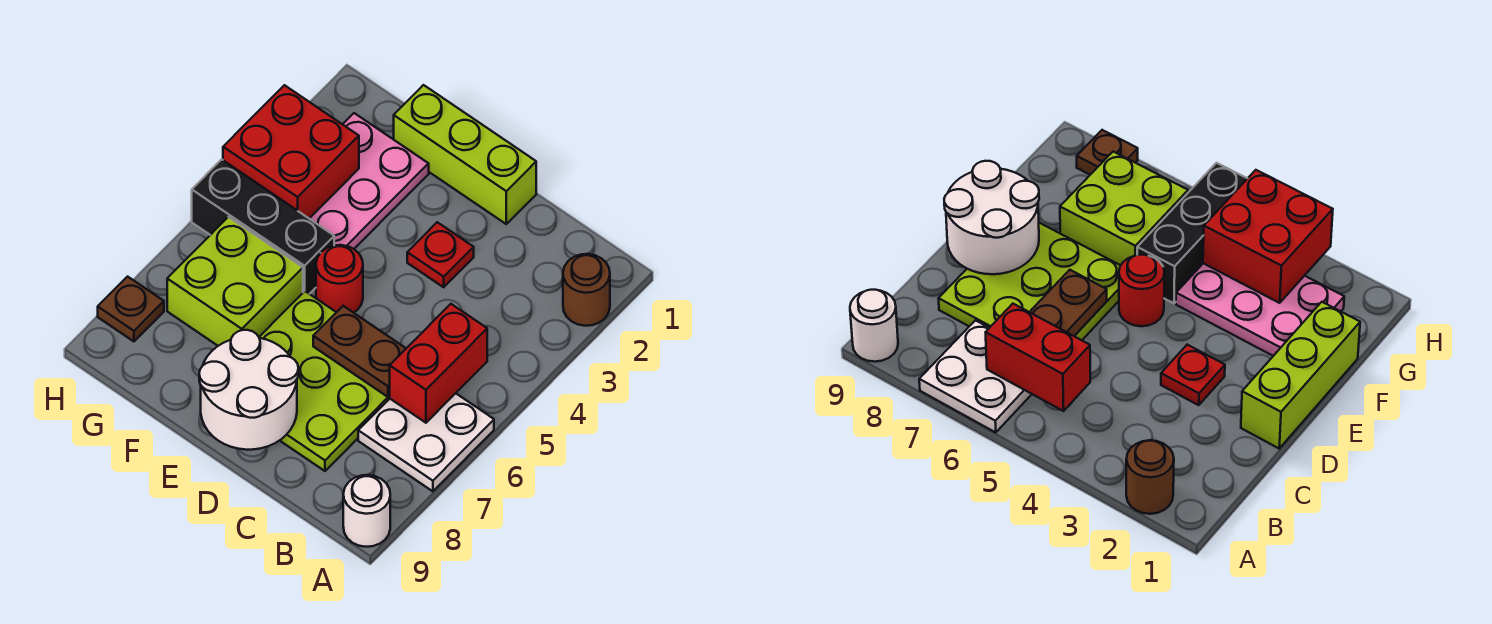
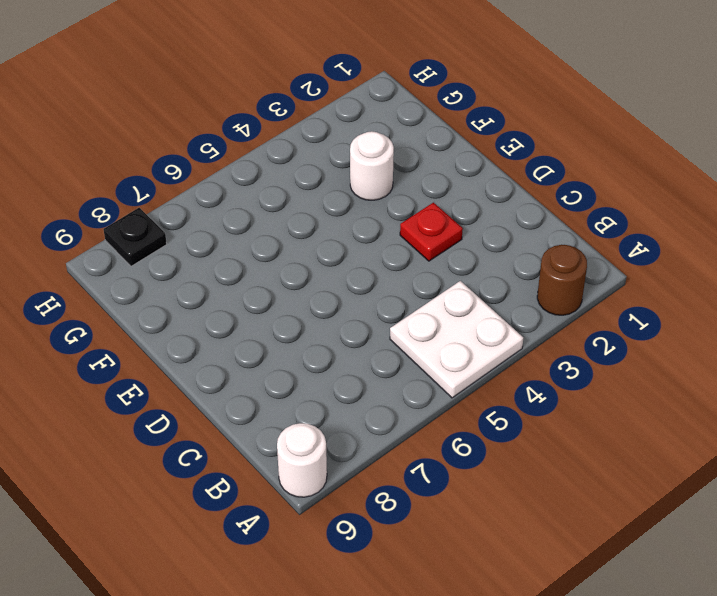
white 2x2 plate [390,281,523,398] -> white 2x2 plate moved to [358,393,494,491]
white 1x1 round brick [350,131,394,200] -> pink 2x3 plate [309,113,429,249]
black 1x1 plate [104,208,167,266] -> brown 1x1 plate [98,277,164,341]
none -> lime 3x3 plate [259,291,390,471]
none -> lime 1x3 brick [394,85,536,224]
none -> red 1x1 round brick [316,245,363,313]

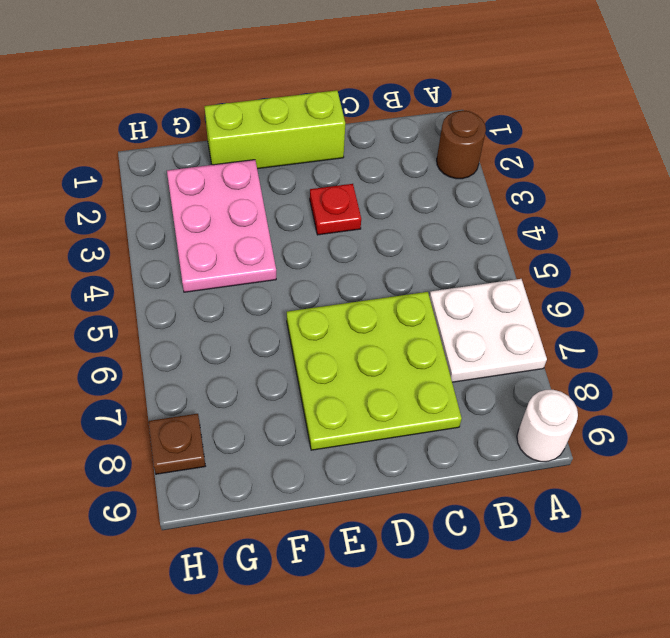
none -> red 1x1 round brick [316,245,363,313]
none -> black 1x3 brick [192,159,334,294]
none -> lime 2x2 brick [167,217,303,346]

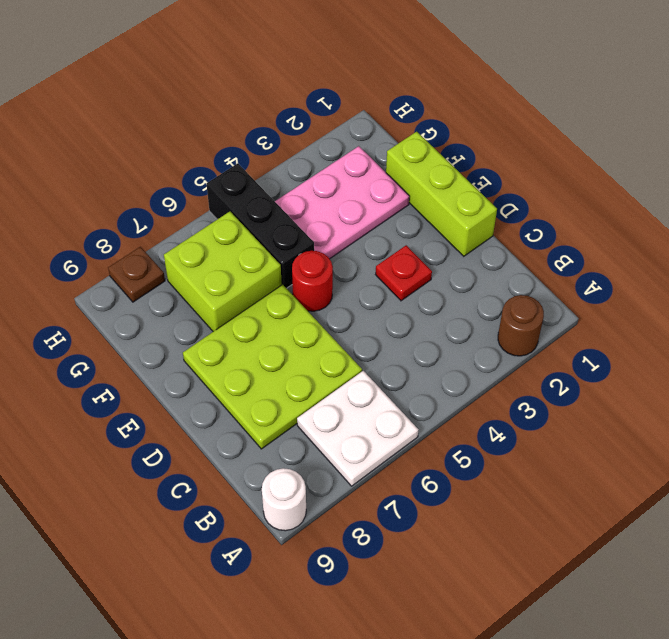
none -> red 1x2 brick [389,304,487,423]
none -> brown 1x2 plate [313,306,406,397]
none -> white 2x2 round brick [199,330,298,450]

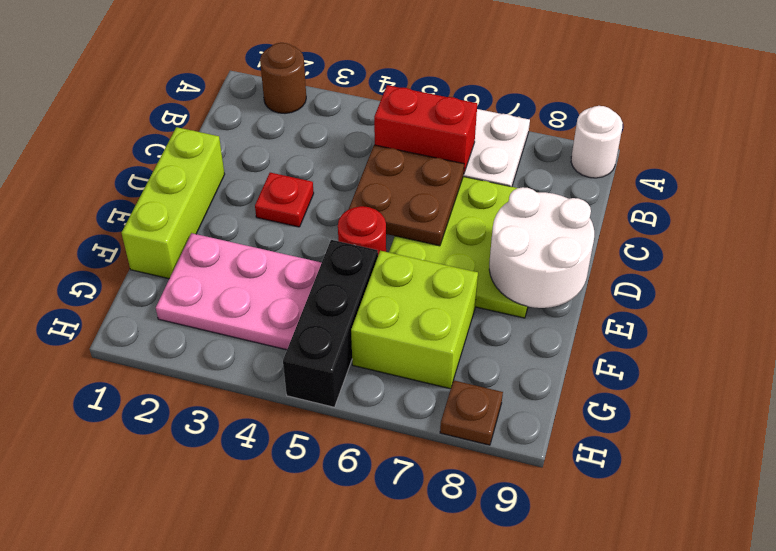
brown 2x2 plate [349,145,464,246] -> brown 1x2 plate [313,306,406,397]
none -> red 2x2 brick [223,85,359,218]

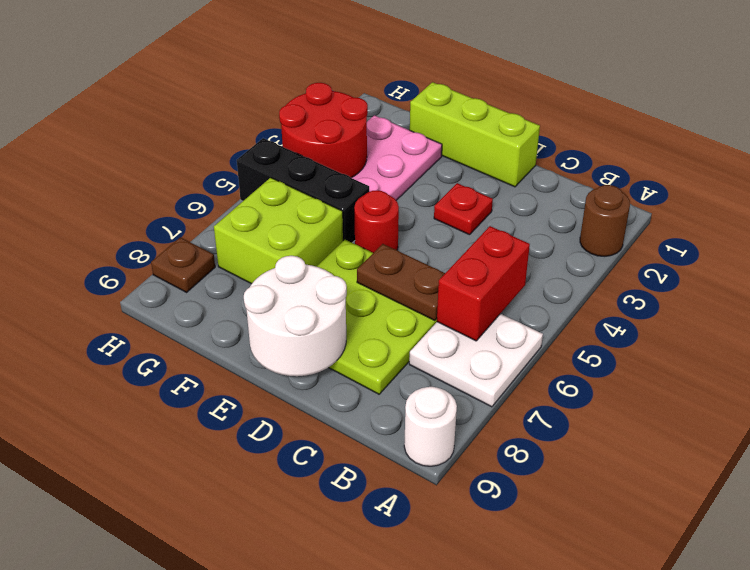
red 2x2 round brick [279,83,368,178] -> red 2x2 brick [223,85,359,218]

